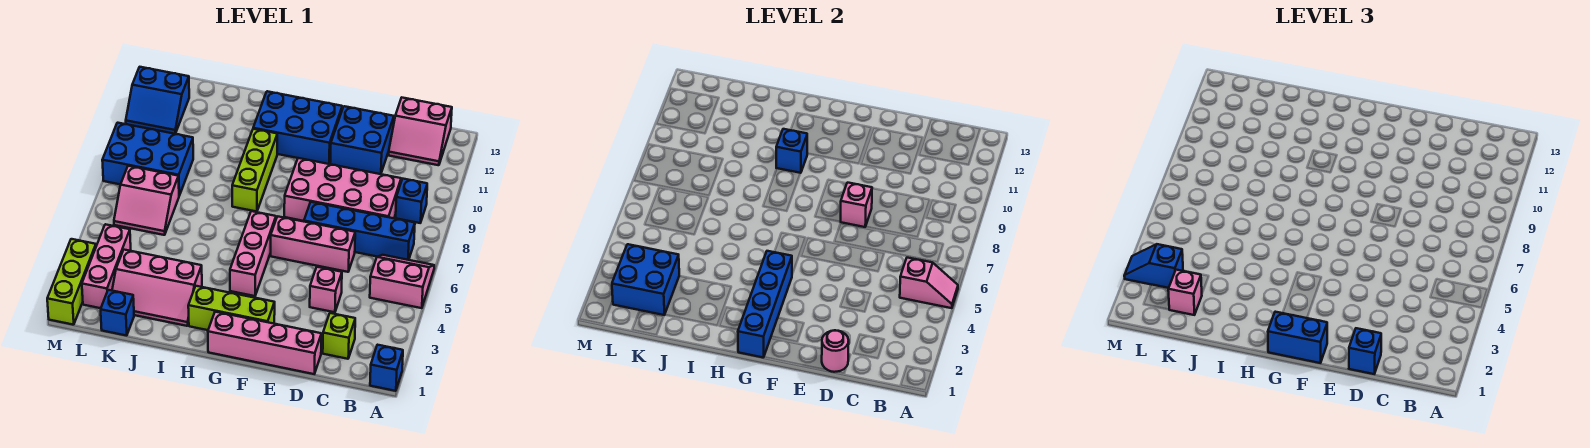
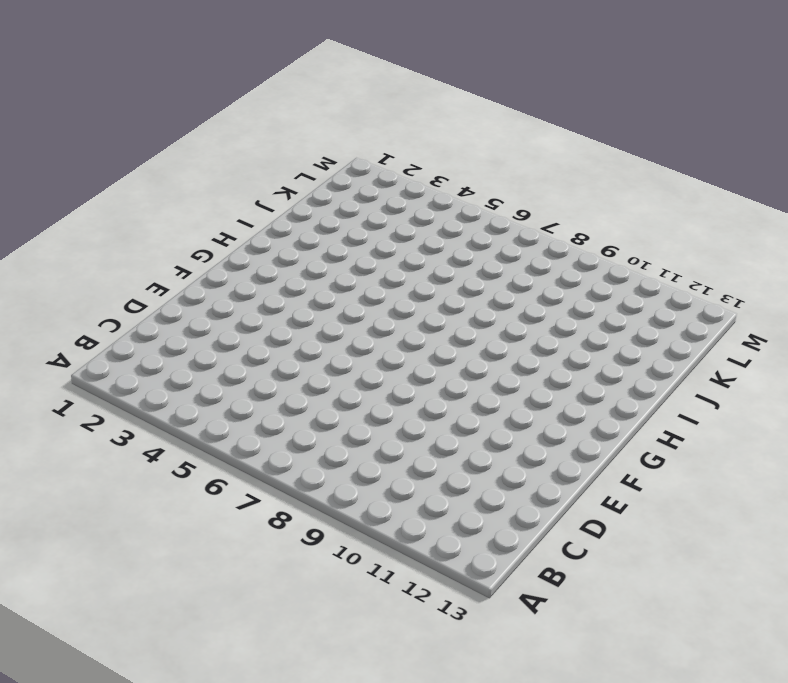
none -> blue 1x1 brick [370,345,403,391]
none -> pink 2x2 slope [370,255,434,308]
none -> blue 1x4 brick [304,202,415,260]
none -> blue 1x1 brick [396,179,427,223]

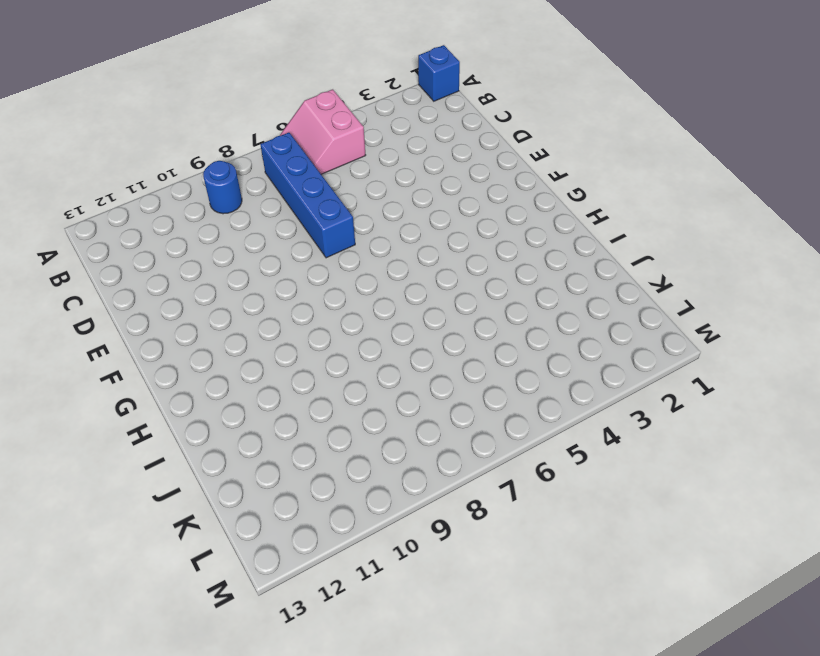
blue 1x1 round brick [203,161,242,214] -> blue 1x1 brick [396,179,427,223]
none -> pink 2x2 slope [389,98,452,165]
none -> lime 1x1 brick [323,313,355,359]
none -> pink 2x4 brick [284,158,401,221]
none -> pink 1x4 brick [208,312,321,374]

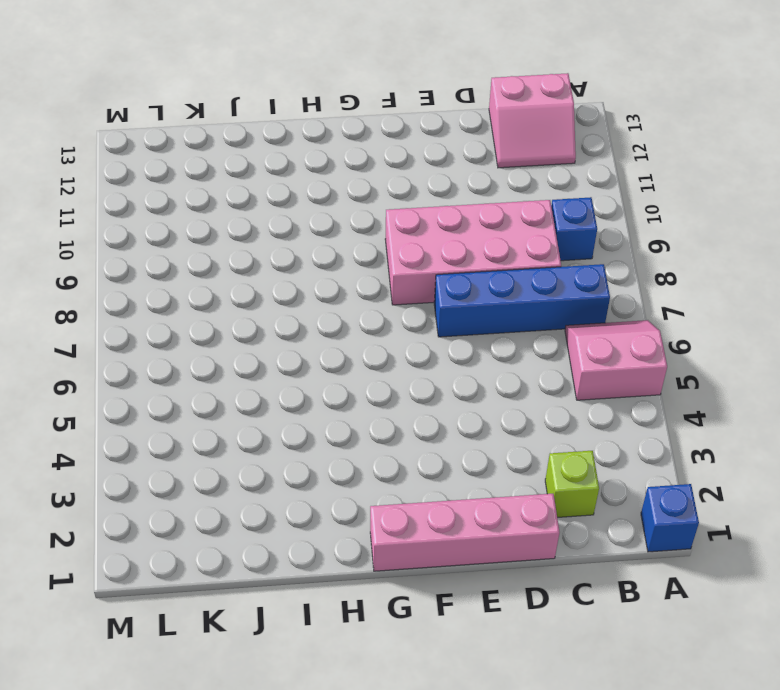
none -> pink 1x1 brick [310,267,342,312]
none -> pink 1x3 brick [271,216,355,272]
none -> blue 2x2 brick [330,106,394,174]
none -> lime 1x3 brick [188,286,275,330]

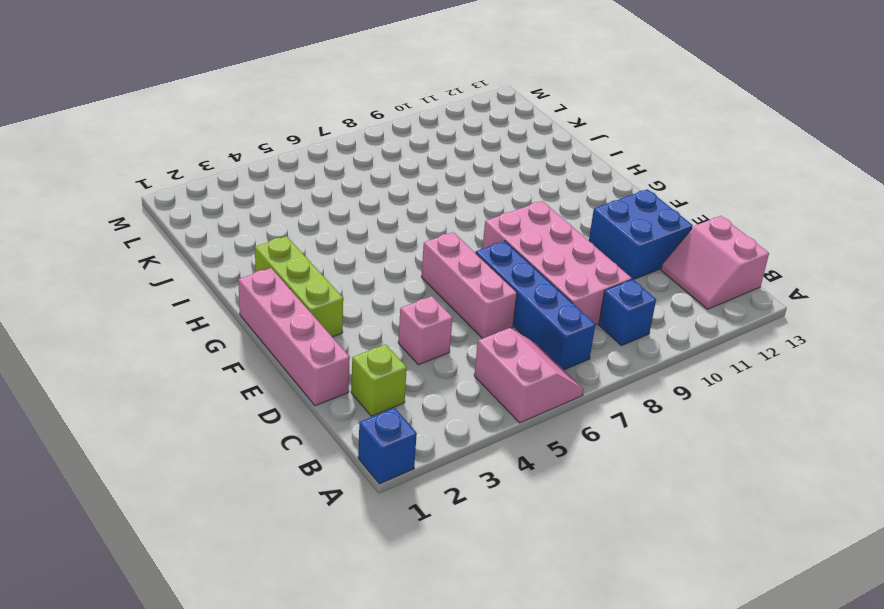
none -> blue 2x3 brick [253,91,342,164]
none -> pink 1x3 brick [230,211,276,296]
none -> lime 1x3 brick [232,129,277,212]
none -> pink 2x3 slope [112,250,202,326]

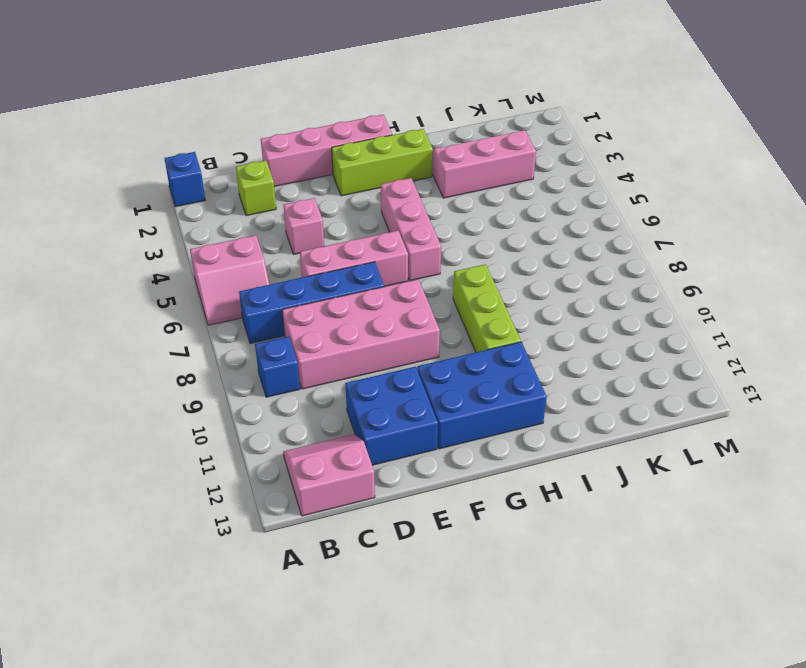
none -> blue 1x1 brick [101,290,134,336]
none -> pink 2x2 slope [114,166,179,235]
none -> blue 2x3 brick [102,123,193,196]
none -> pink 1x3 brick [82,224,131,308]

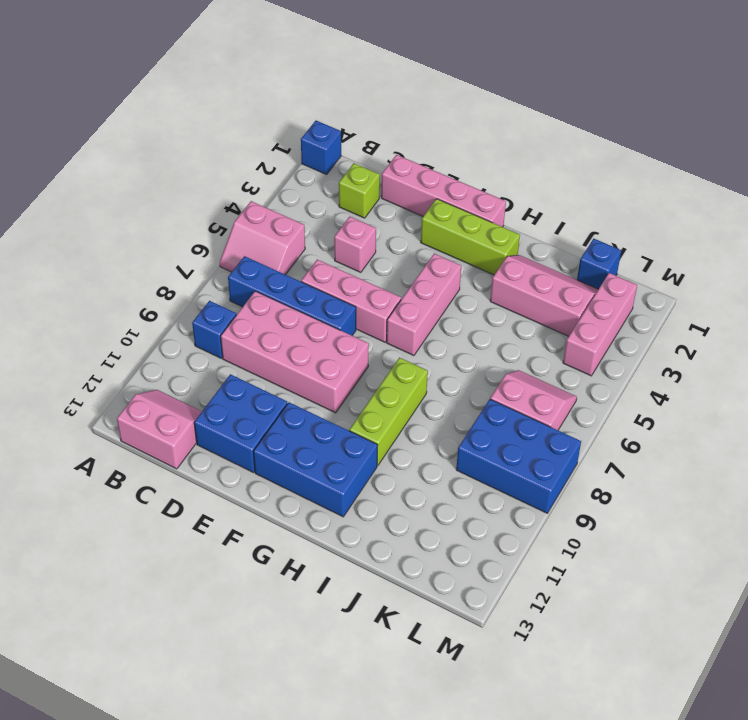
none -> blue 2x2 slope [126,67,189,134]
none -> lime 1x3 brick [47,239,96,325]
none -> pink 1x2 slope [900,258,958,308]
none -> pink 1x1 round brick [822,330,849,372]

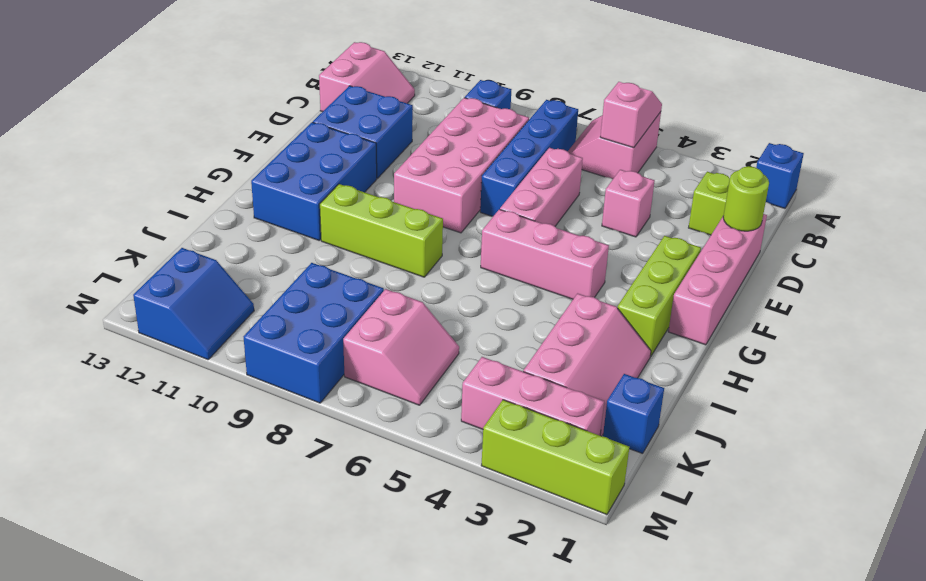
lime 1x1 round brick [723,166,769,231] -> pink 1x1 round brick [822,330,849,372]
none -> pink 1x1 brick [841,183,872,227]
none -> blue 1x4 brick [738,251,792,358]
none -> blue 1x1 brick [776,129,807,173]
none -> blue 2x2 brick [612,244,679,315]

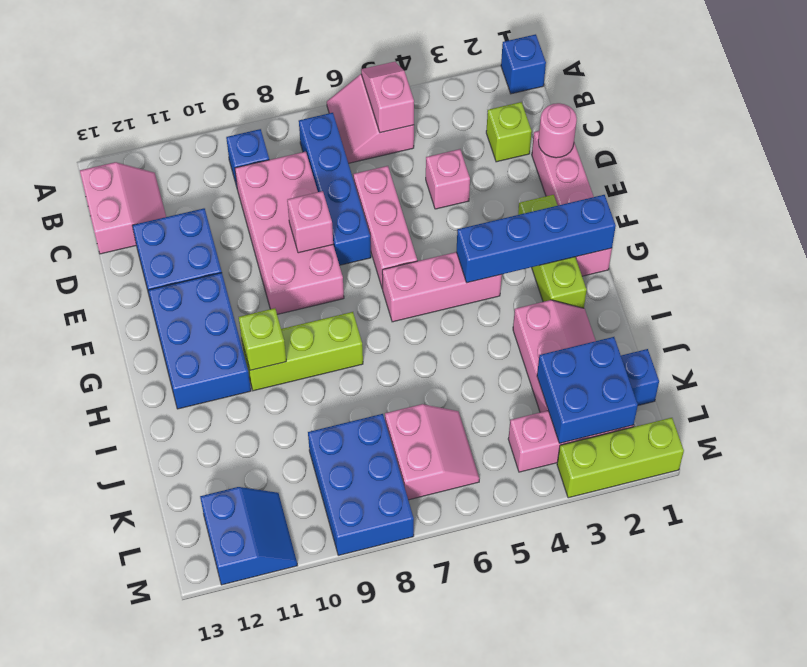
lime 1x1 brick [239,308,286,370] -> blue 1x1 brick [776,129,807,173]
none -> blue 1x1 brick [1349,328,1381,374]
none -> blue 1x2 brick [1268,312,1327,363]
none -> pink 1x1 brick [1168,270,1202,315]
none -> blue 1x2 slope [1124,244,1183,288]

